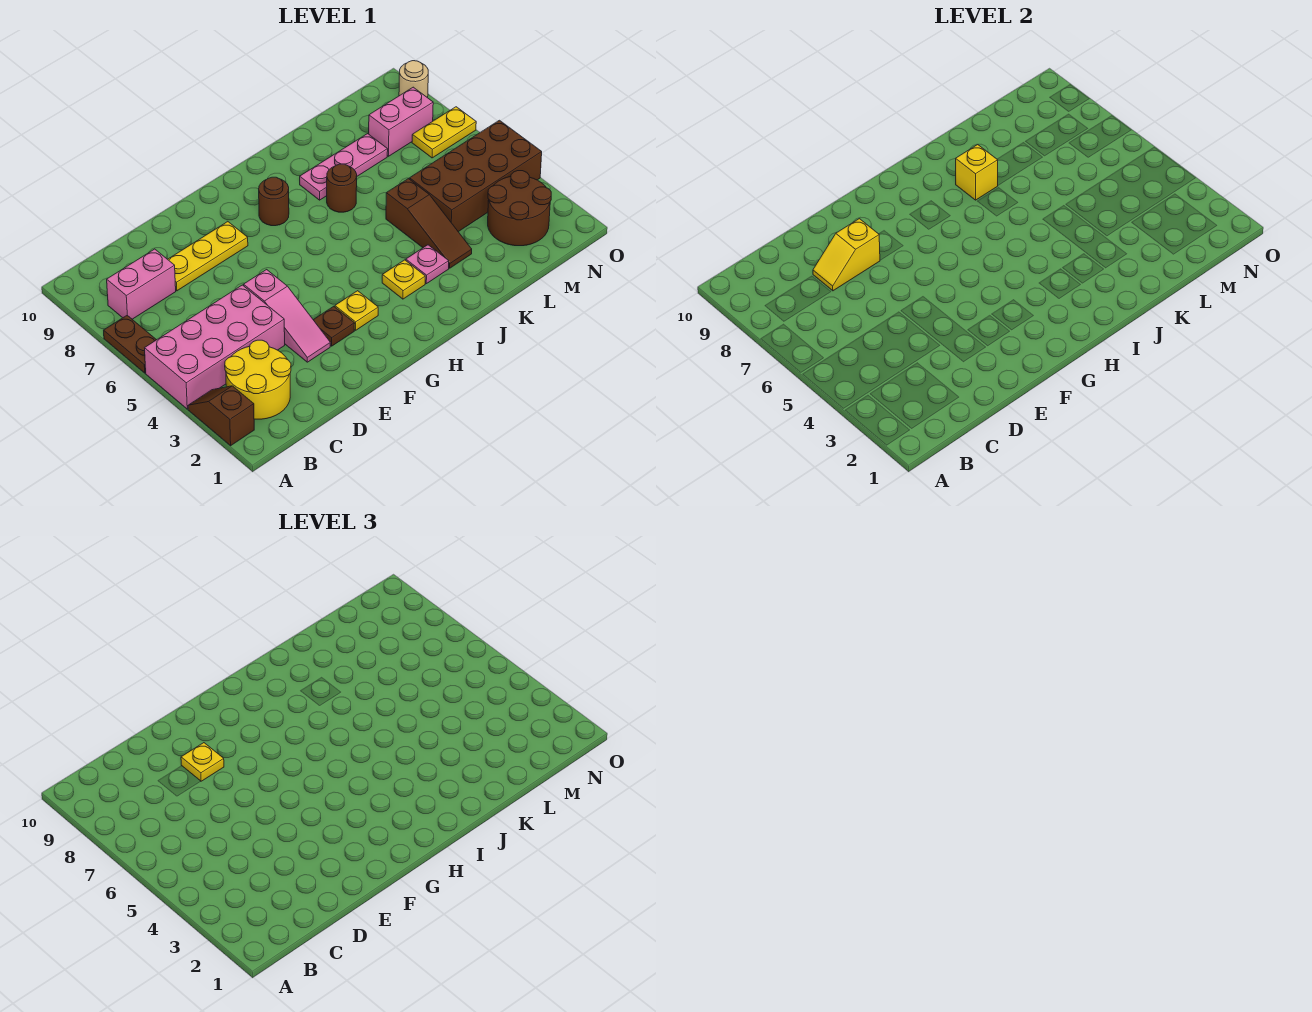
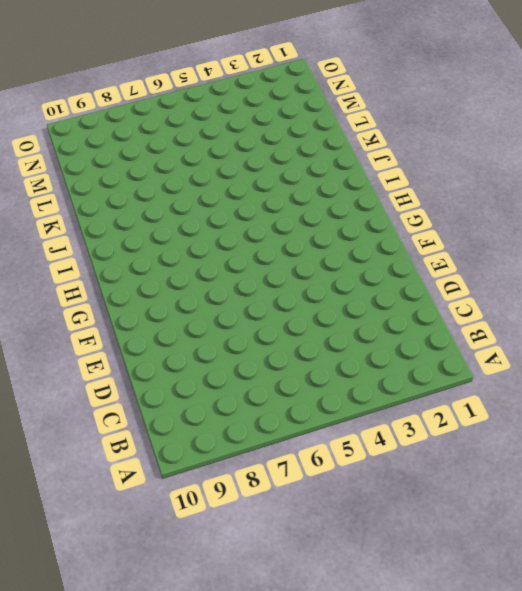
none -> brown 1x2 slope [188,386,254,446]
none -> pink 2x4 brick [145,285,285,409]
none -> brown 1x2 plate [104,315,156,373]

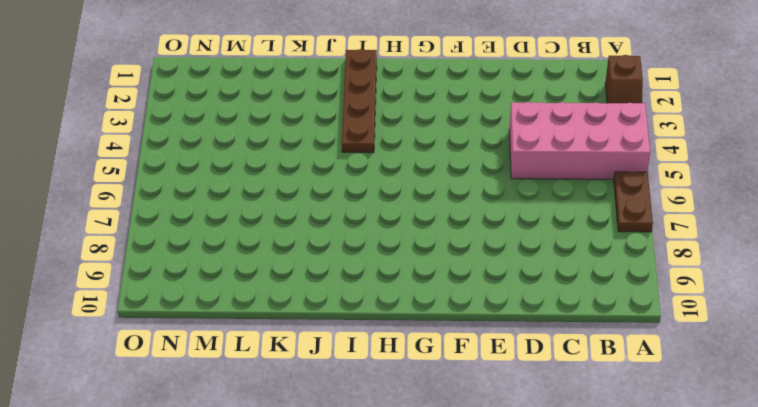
brown 1x4 plate [342,49,377,153] -> yellow 1x1 plate [382,260,425,299]
none -> yellow 2x2 round brick [225,340,291,419]
none -> pink 1x2 brick [107,249,176,319]
none -> yellow 1x3 plate [168,222,248,291]

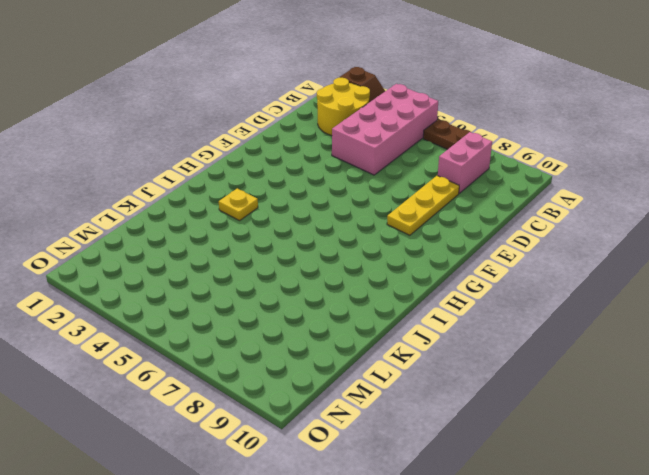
none -> pink 1x3 slope [244,270,330,362]
none -> brown 1x1 plate [314,306,355,346]
none -> yellow 1x1 plate [335,291,378,330]

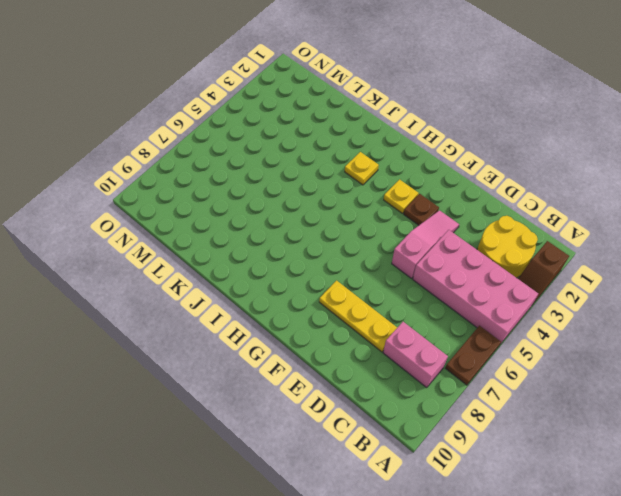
none -> brown 1x1 round brick [259,177,289,226]
none -> pink 1x1 plate [406,245,449,284]
none -> brown 1x1 round brick [327,164,357,212]

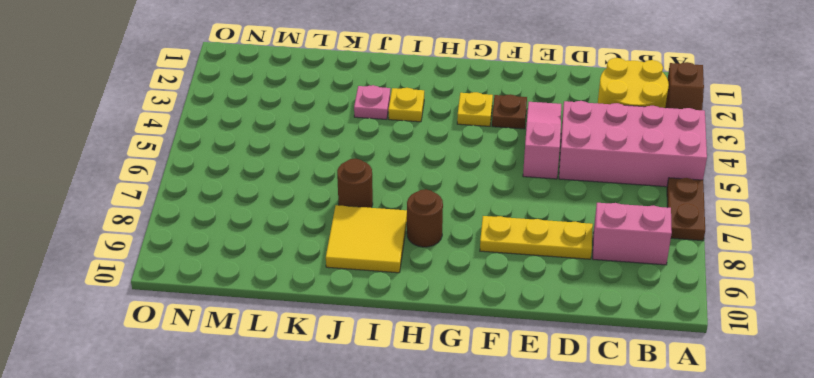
yellow 2x2 tile [326,205,407,273] -> pink 1x3 plate [300,134,388,200]
none -> brown 1x3 slope [386,179,472,268]
none -> brown 2x4 brick [410,120,542,232]
none -> brown 2x2 round brick [488,171,551,246]

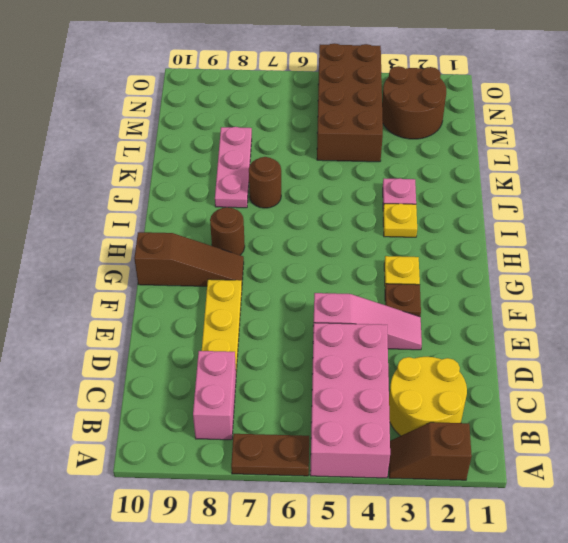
brown 1x3 slope [134,232,244,286] -> brown 1x3 slope moved to [386,179,472,268]
none -> pink 1x2 brick [369,87,433,156]
none -> yellow 1x2 plate [412,107,476,158]
none -> tan 1x1 round brick [399,61,428,98]

